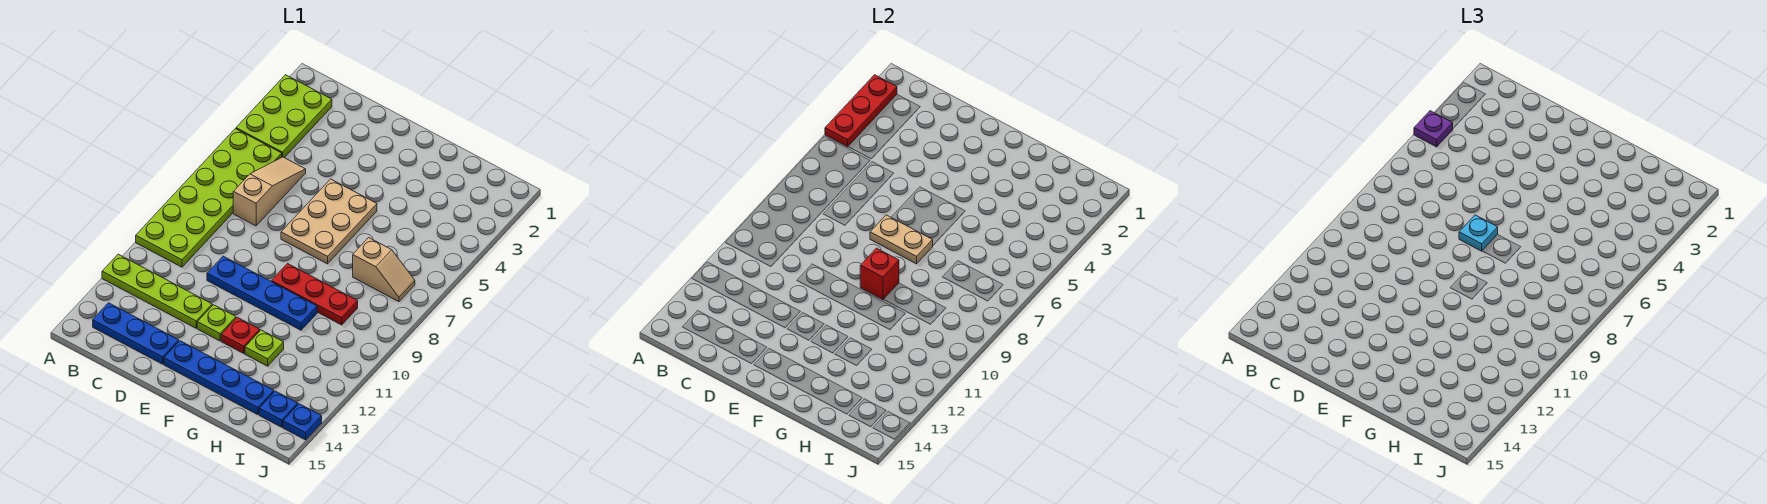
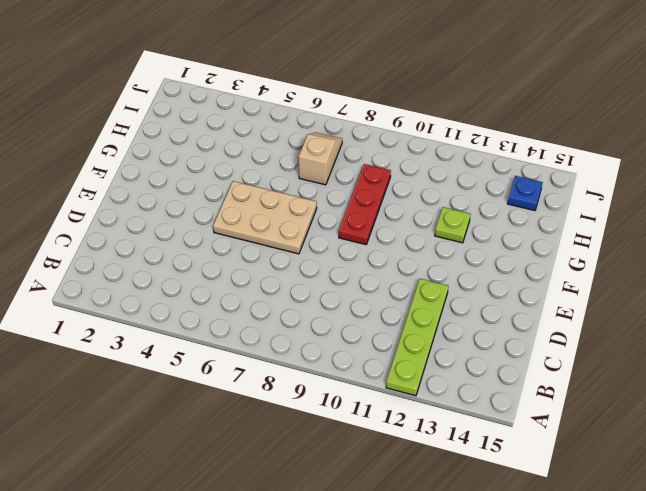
none -> lime 2x3 plate [236,75,332,158]
none -> lime 2x6 plate [136,129,282,267]
none -> blue 1x3 plate [93,303,179,364]

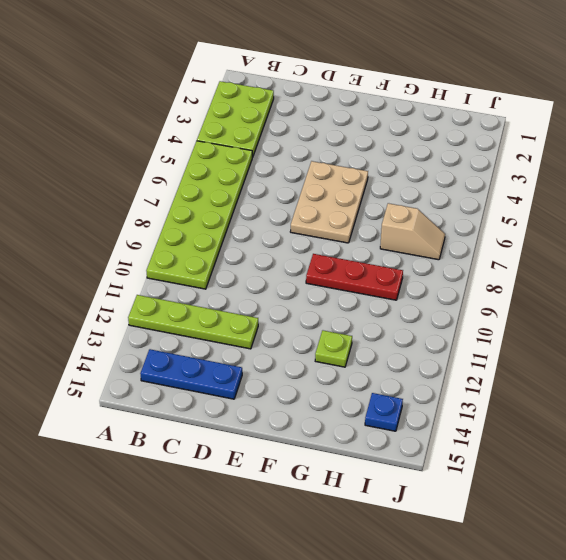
none -> tan 1x3 slope [233,157,306,226]
none -> blue 1x4 plate [207,256,317,330]
none -> lime 1x1 plate [197,305,236,341]

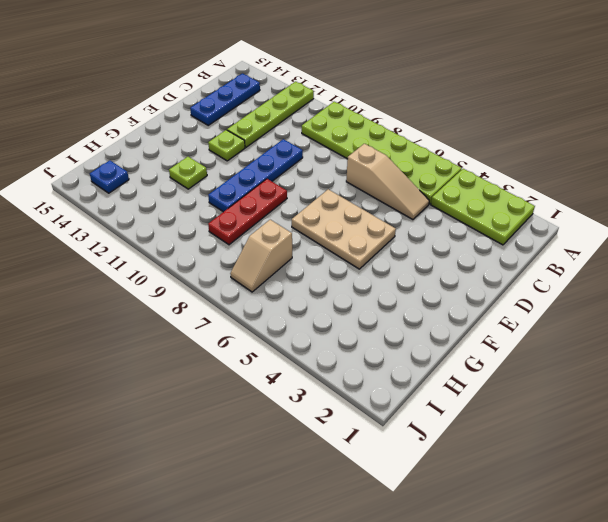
none -> blue 1x4 plate [164,341,274,415]
none -> red 1x1 plate [221,317,260,354]
none -> blue 1x1 plate [283,404,322,440]

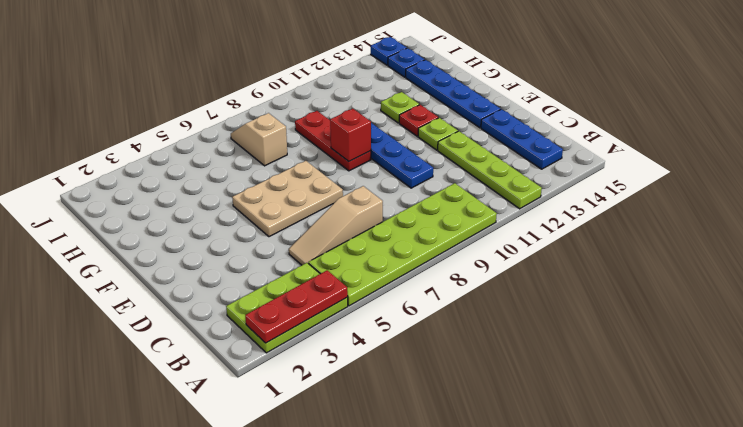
none -> tan 1x2 plate [870,215,933,264]
none -> purple 1x1 plate [1414,111,1453,147]
none -> cyan 1x1 plate [1459,215,1498,251]

